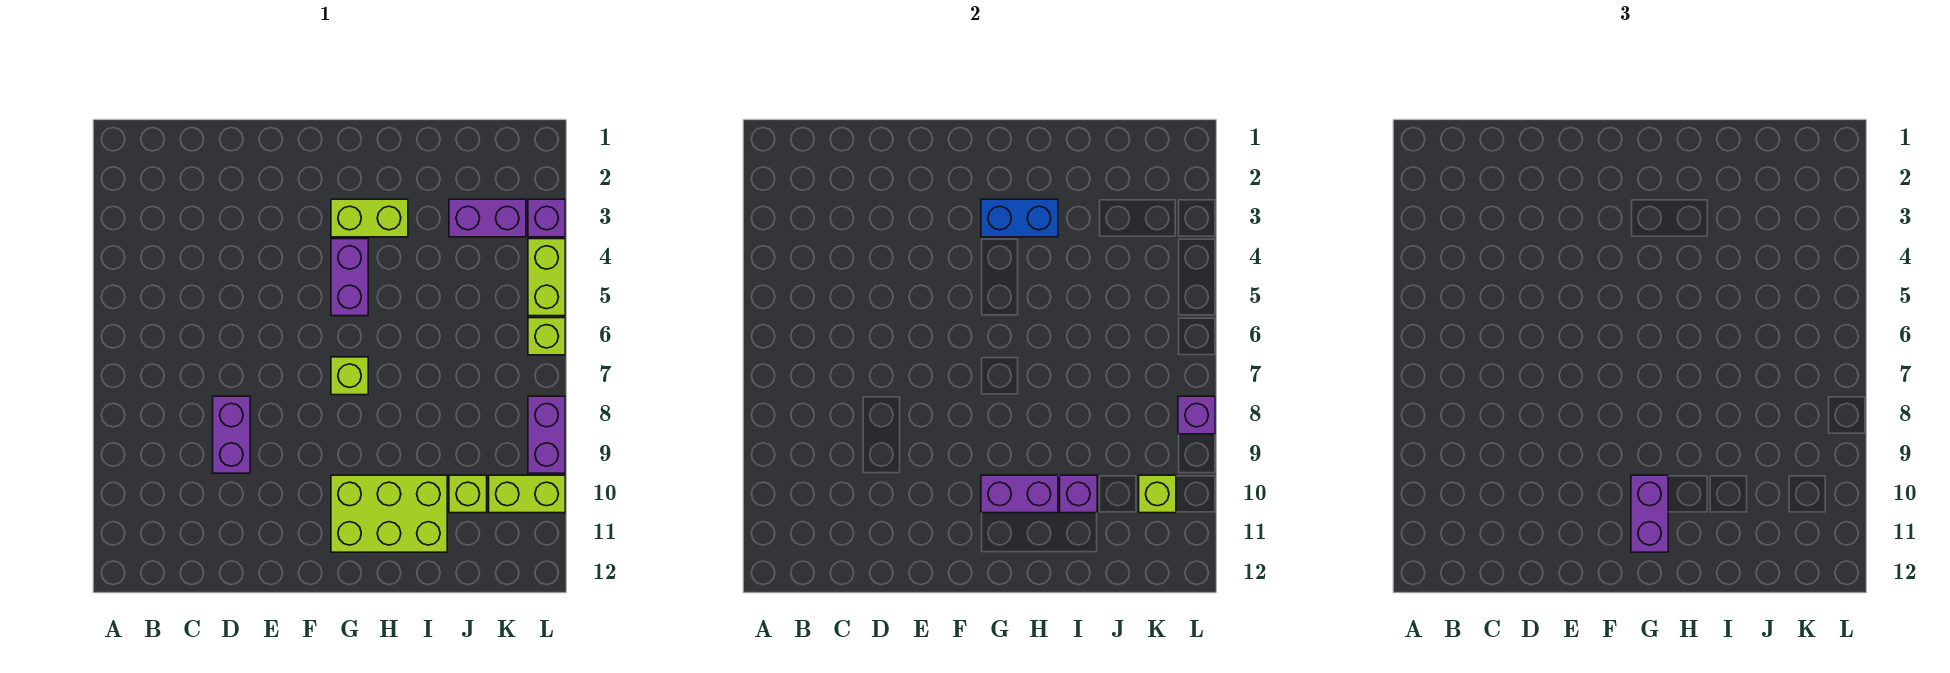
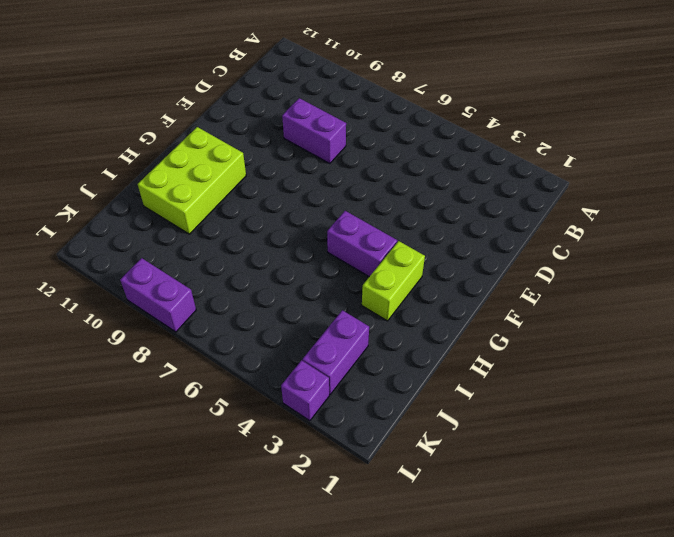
none -> lime 1x1 brick [331,357,368,395]
none -> lime 1x1 brick [449,475,487,513]
none -> lime 1x2 brick [489,475,565,513]

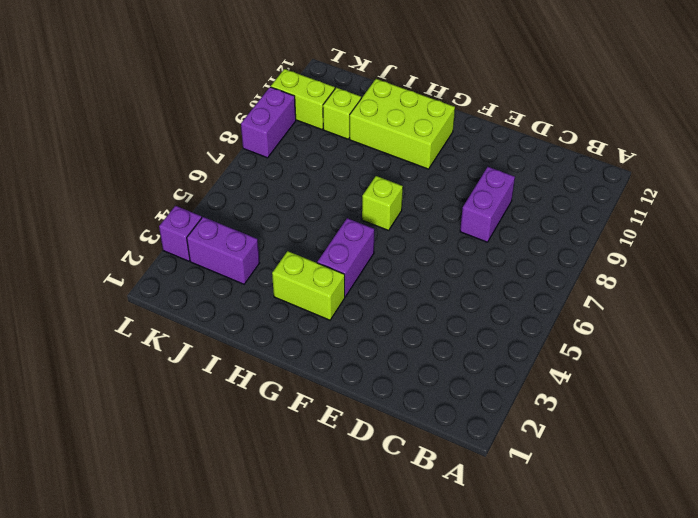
none -> lime 1x2 brick [528,239,565,316]
none -> lime 1x1 brick [528,318,565,355]
none -> blue 1x2 brick [981,199,1058,237]

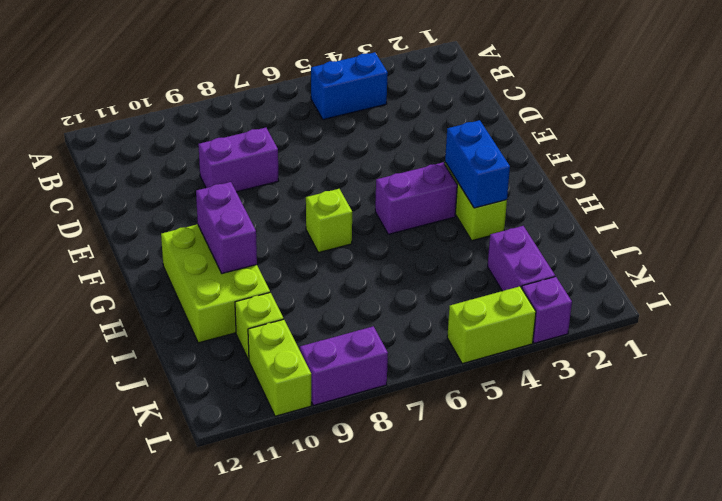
blue 1x2 brick [311,52,388,120] -> none
none -> lime 1x1 brick [528,318,565,355]
none -> purple 1x1 brick [1060,475,1097,513]
none -> lime 1x1 brick [1139,475,1176,513]

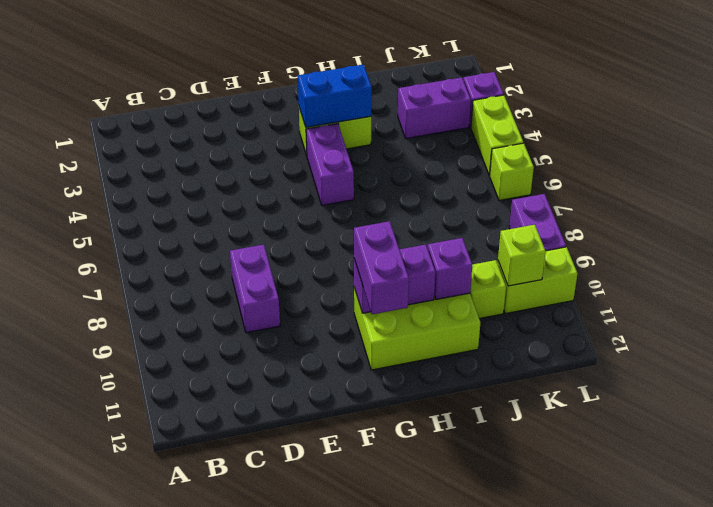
none -> lime 1x1 brick [331,357,368,395]
none -> purple 1x1 brick [1178,396,1215,434]

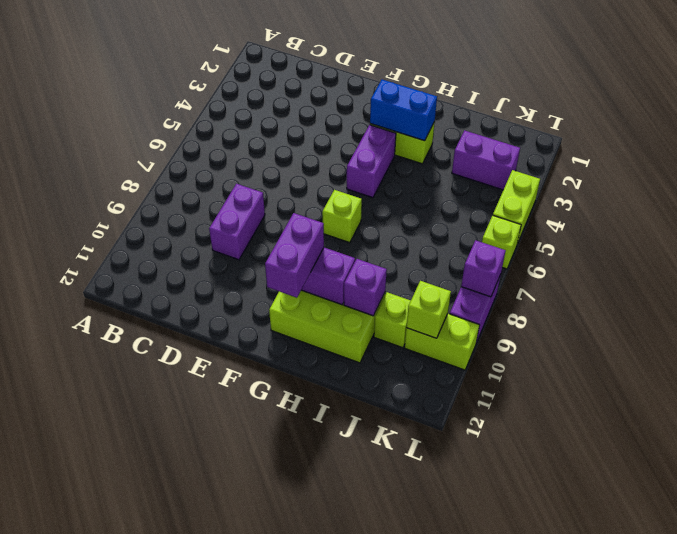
none -> purple 1x1 brick [528,199,565,237]

